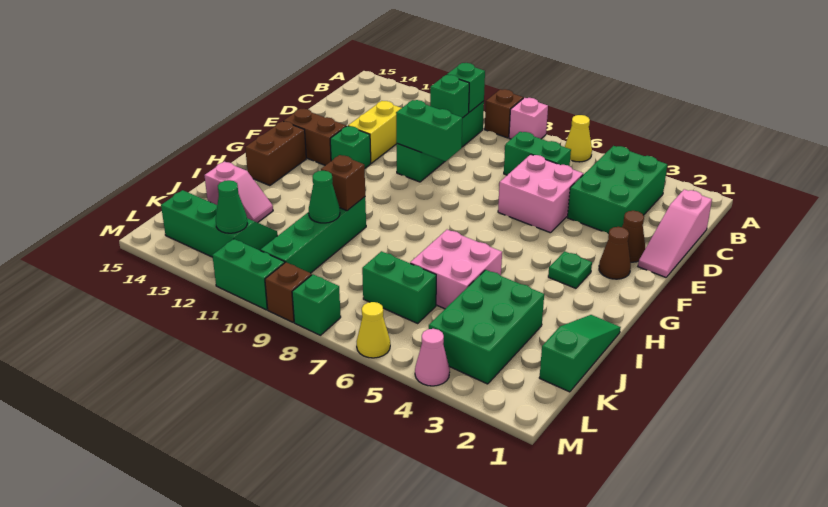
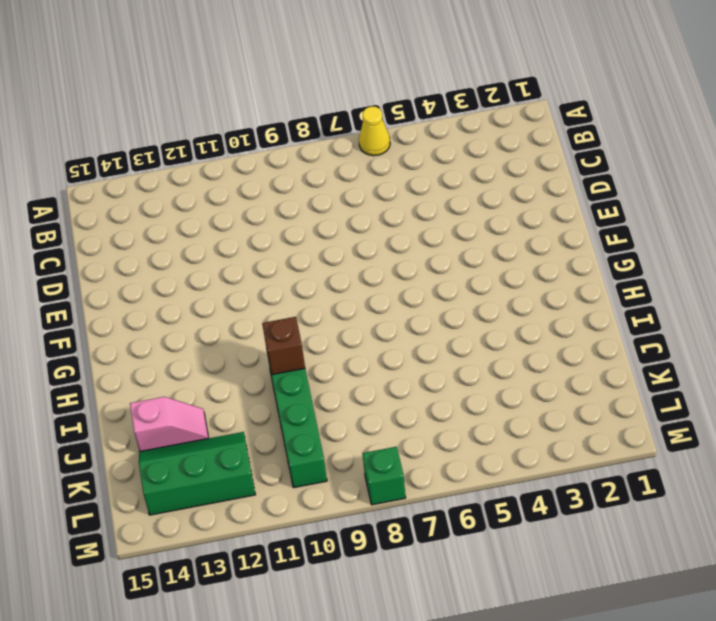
none -> pink 1x1 brick [509,98,548,139]
none -> brown 1x1 brick [485,89,523,138]
none -> green 2x3 brick [567,146,667,234]
none -> green 1x4 brick [396,101,484,182]

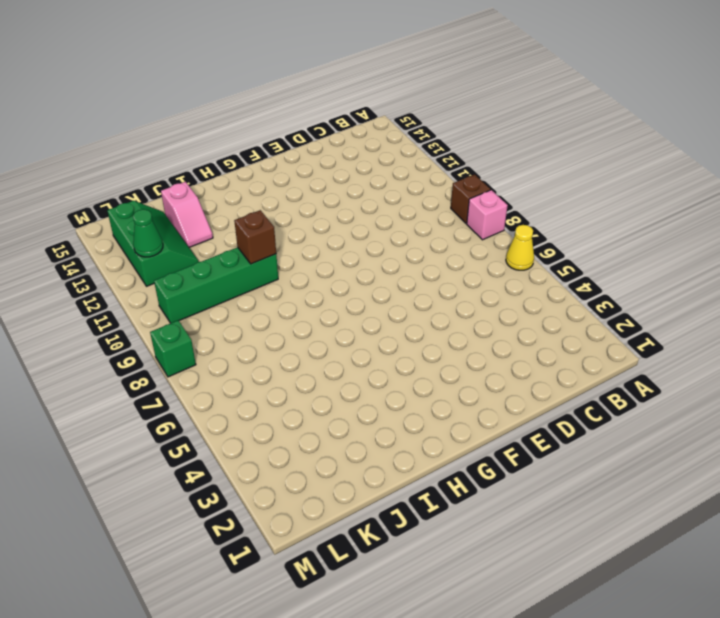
none -> green 2x3 brick [567,146,667,234]
none -> green 1x4 brick [396,101,484,182]
none -> pink 1x3 slope [638,189,712,277]
none -> green 1x2 brick [504,132,571,175]

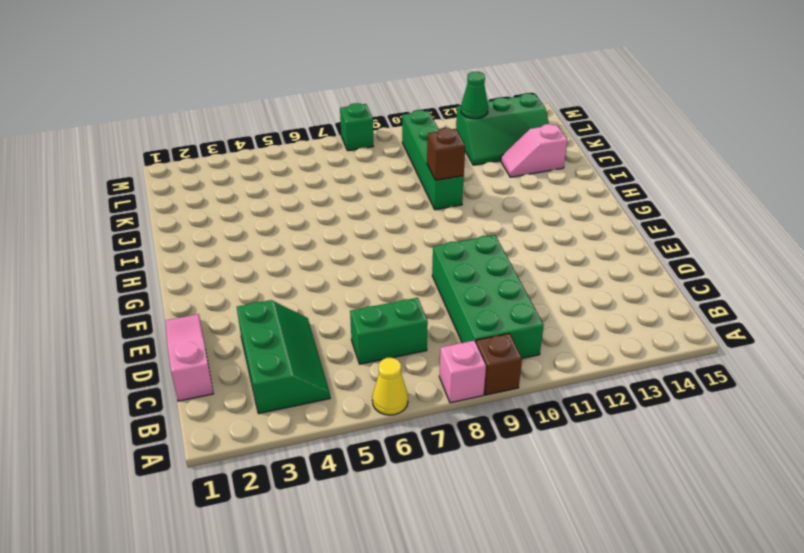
green 2x3 slope [237,300,330,414] -> green 2x3 brick [567,146,667,234]
green 2x4 brick [432,235,544,358] -> green 1x4 brick [396,101,484,182]
none -> pink 2x2 brick [498,154,583,233]
none -> yellow 1x2 brick [348,101,401,163]
none -> brown 1x1 cone [622,211,645,262]
none -> brown 1x1 cone [599,227,631,279]

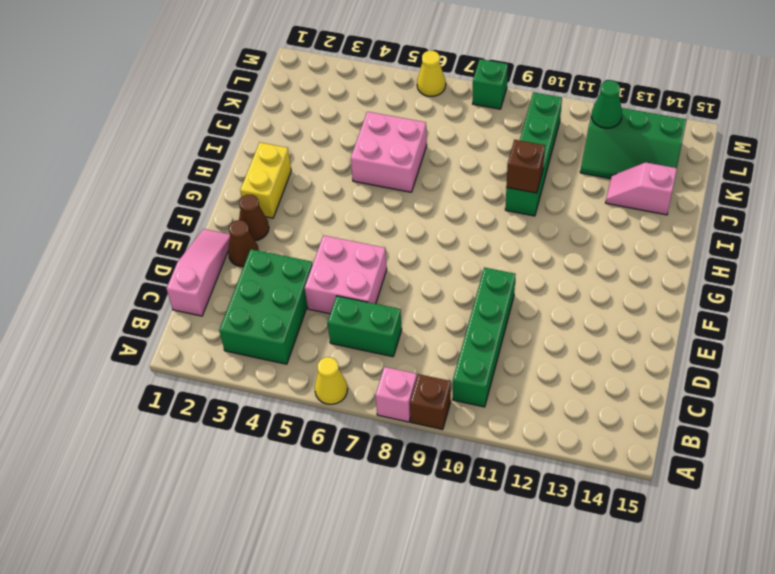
yellow 1x2 brick [240,142,291,218] -> yellow 1x2 brick moved to [348,101,401,163]
none -> green 1x1 brick [330,126,371,168]
none -> brown 1x2 brick [284,109,346,165]
none -> green 1x1 plate [548,251,592,288]
none -> brown 1x2 brick [245,121,306,186]

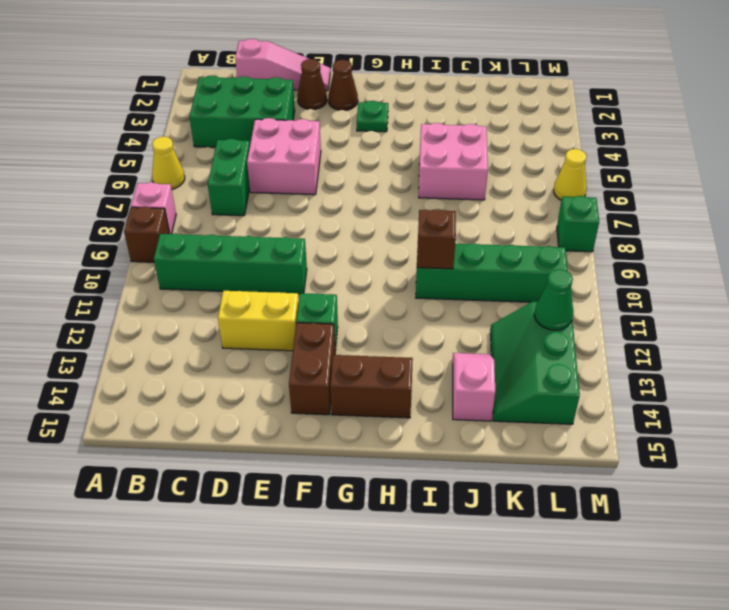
none -> green 1x3 slope [539,315,621,392]
none -> green 2x3 brick [429,270,544,384]
none -> green 1x2 brick [362,251,436,323]
none -> pink 1x1 cone [415,329,450,386]

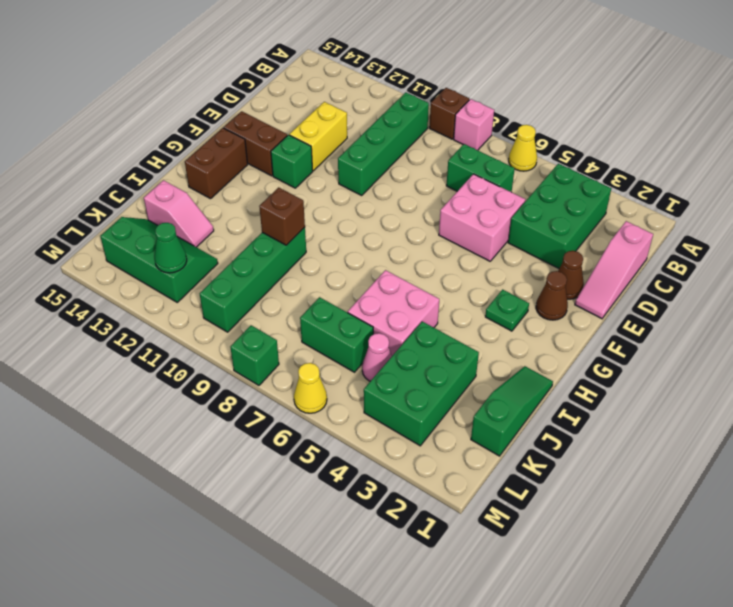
pink 1x1 cone [362,333,392,381] -> pink 1x1 cone moved to [415,329,450,386]
none -> brown 1x1 brick [265,262,312,322]
none -> green 1x2 brick [212,239,285,310]
none -> green 1x1 brick [447,63,485,112]
none -> green 1x1 brick [430,75,469,118]

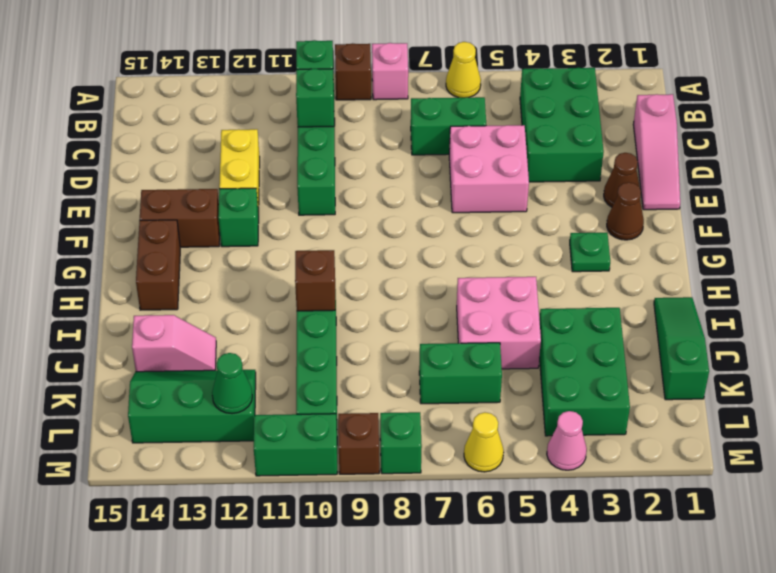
none -> green 1x2 brick [396,100,462,161]
none -> green 1x1 cone [309,171,340,223]

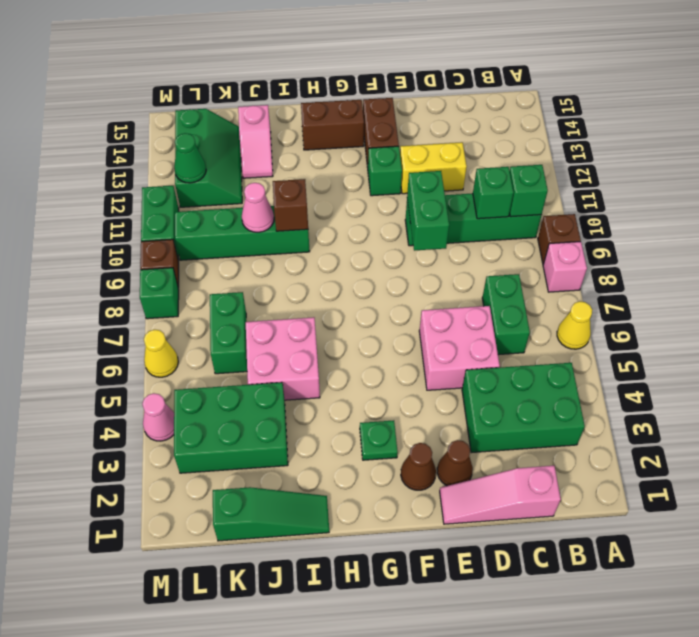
pink 1x1 cone [242,183,274,232] -> green 1x1 cone [309,171,340,223]

